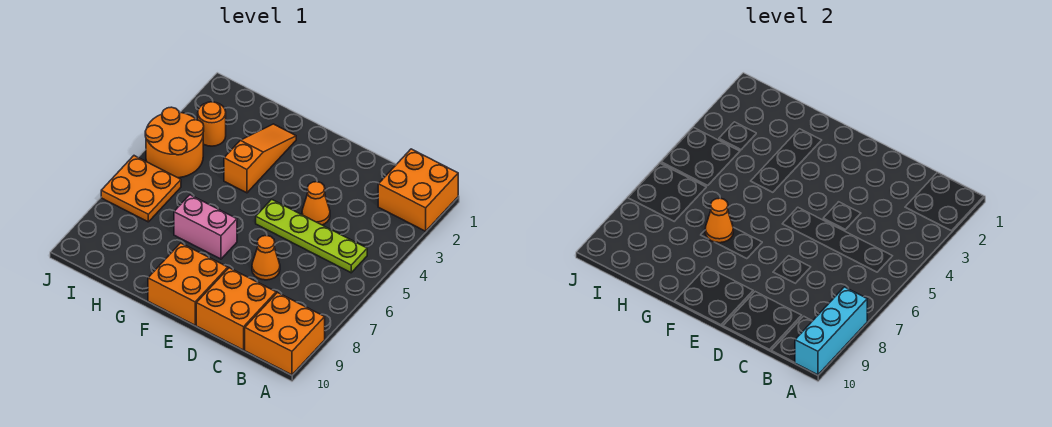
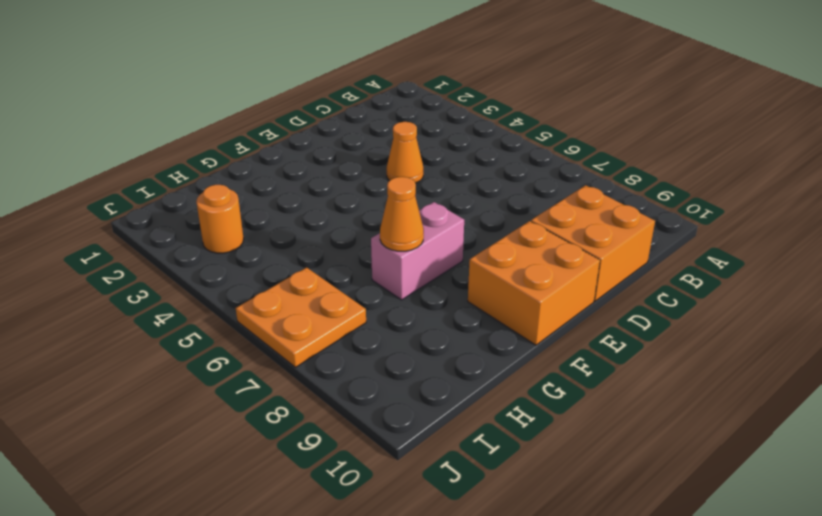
none -> orange 2x2 brick [378,149,458,231]
none -> orange 2x2 brick [245,293,325,375]
none -> lime 1x4 plate [256,199,367,273]

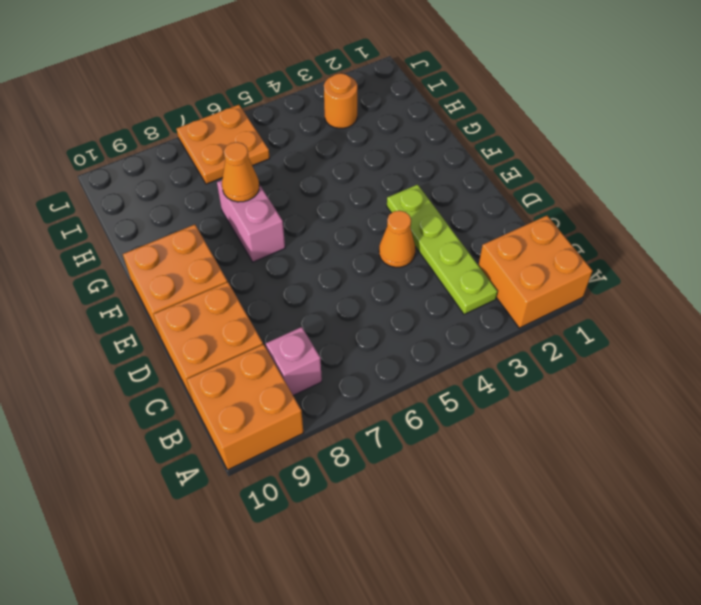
lime 1x4 plate [387,185,498,314] -> lime 1x4 plate moved to [256,199,367,273]
pink 1x1 brick [265,327,322,395] -> none
none -> orange 1x1 cone [252,236,280,280]
none -> orange 1x3 slope [224,124,296,193]
none -> orange 2x2 round brick [145,107,204,178]

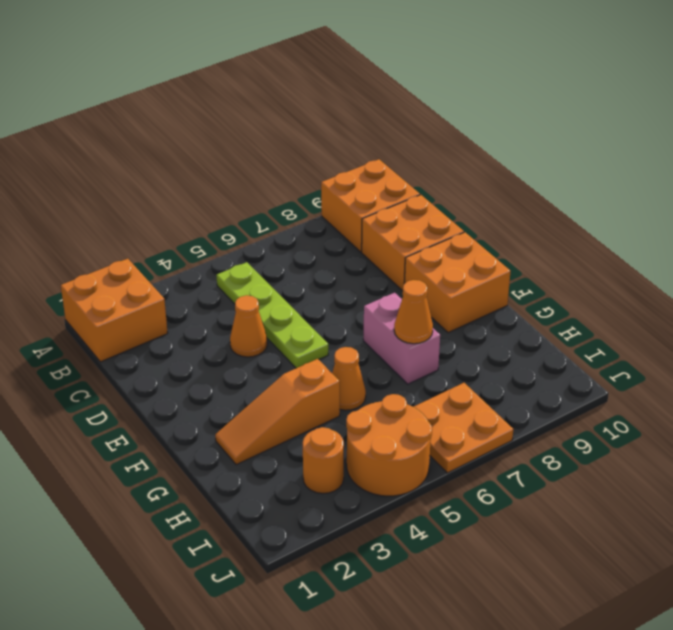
orange 1x1 cone [332,347,366,410] -> orange 1x1 cone moved to [252,236,280,280]
none -> cyan 1x3 brick [795,287,867,375]

